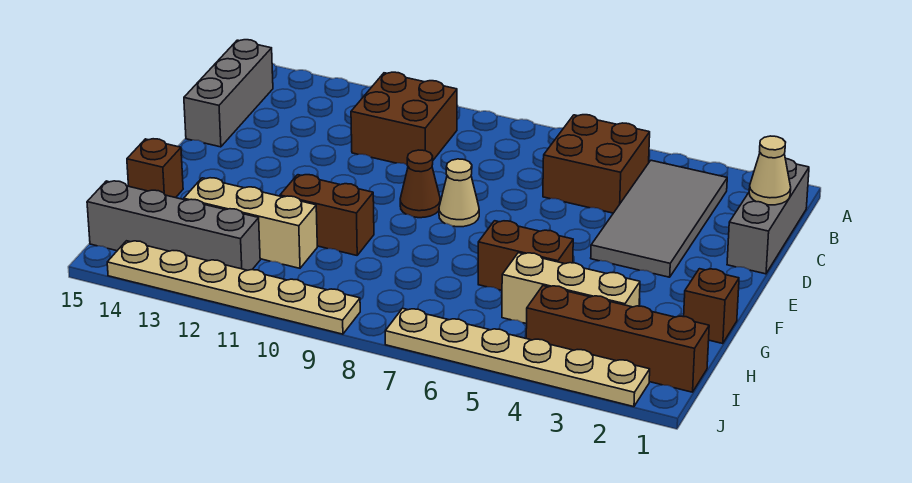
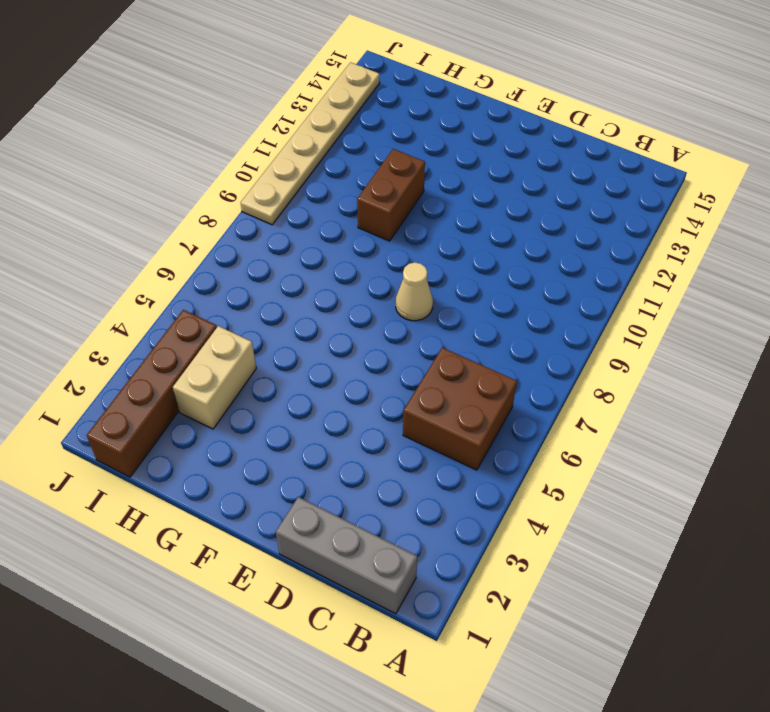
tan 1x2 brick [173,326,256,429] -> tan 1x3 brick [502,253,640,324]
none -> grey 2x4 tile [591,160,727,277]
none -> brown 2x2 brick [351,72,457,165]
none -> grey 1x3 brick [184,40,273,147]

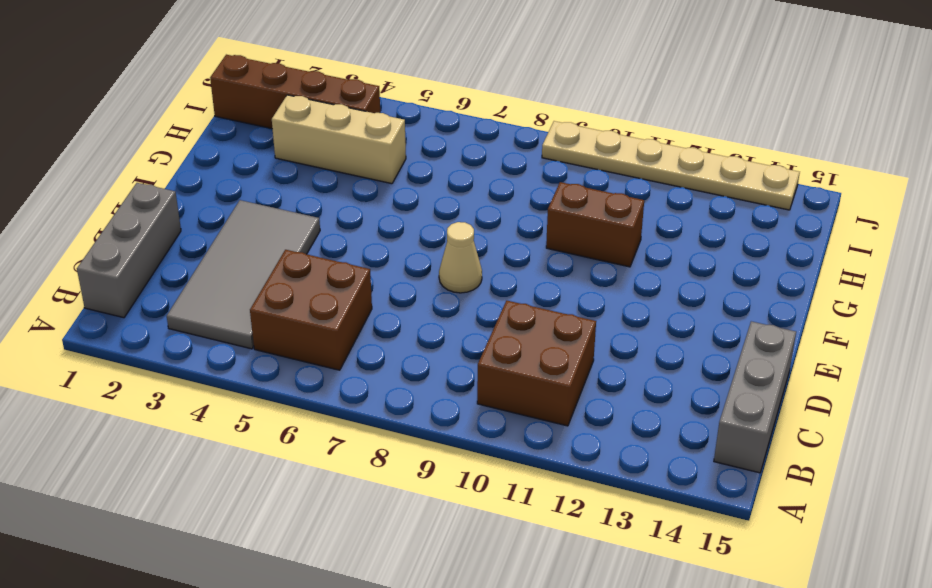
none -> brown 1x1 cone [400,150,440,218]
none -> brown 1x1 brick [684,269,739,344]
none -> brown 1x2 brick [478,221,573,290]

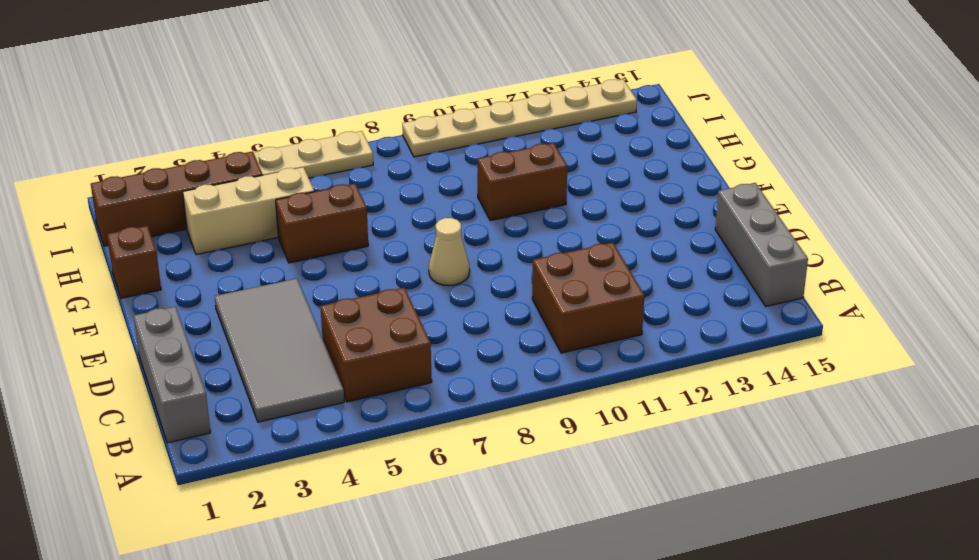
none -> brown 1x1 cone [400,150,440,218]
none -> brown 1x1 brick [127,139,183,198]
none -> tan 1x3 brick [184,178,317,268]

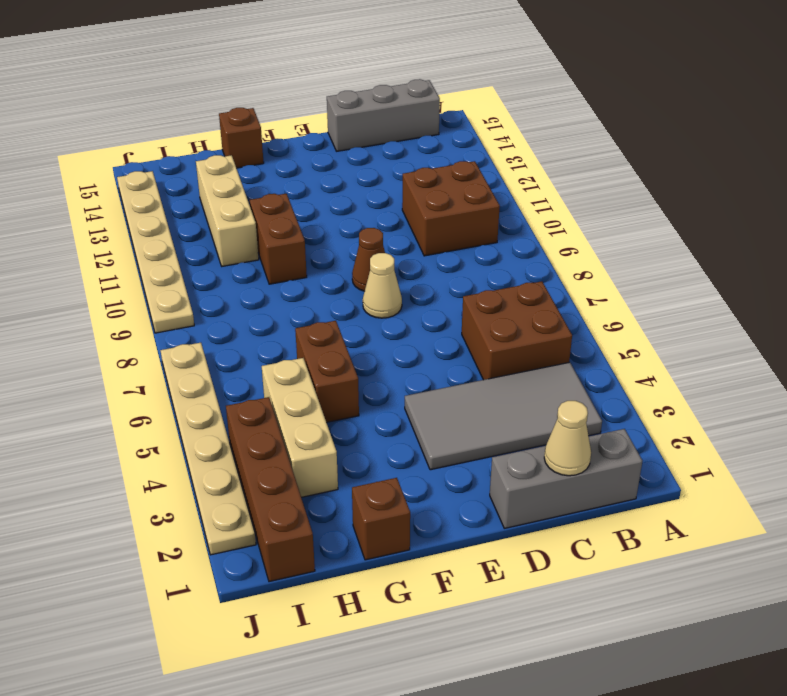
none -> grey 1x4 brick [87,181,260,270]

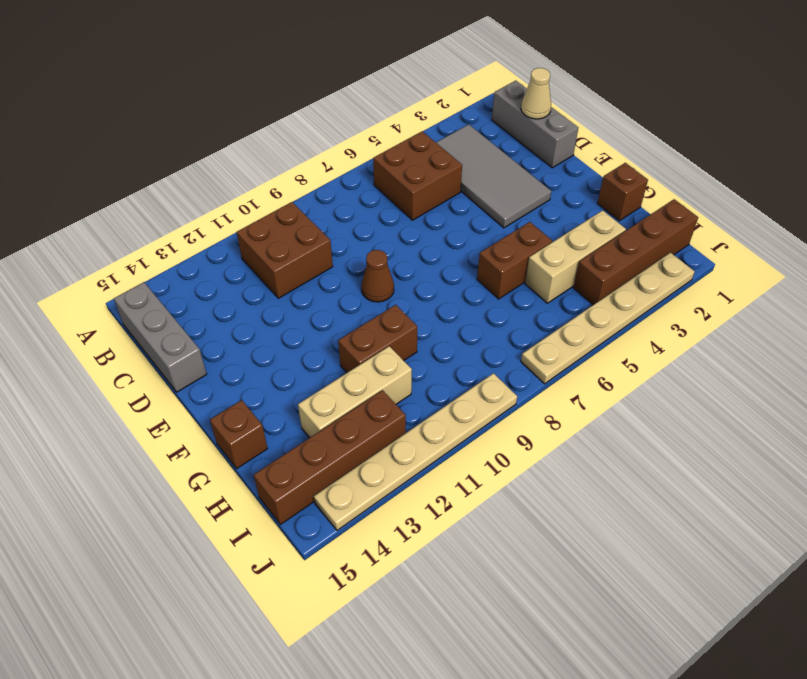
brown 1x4 brick [254,390,406,524] -> grey 1x4 brick [87,181,260,270]
none -> tan 1x1 cone [439,159,479,227]

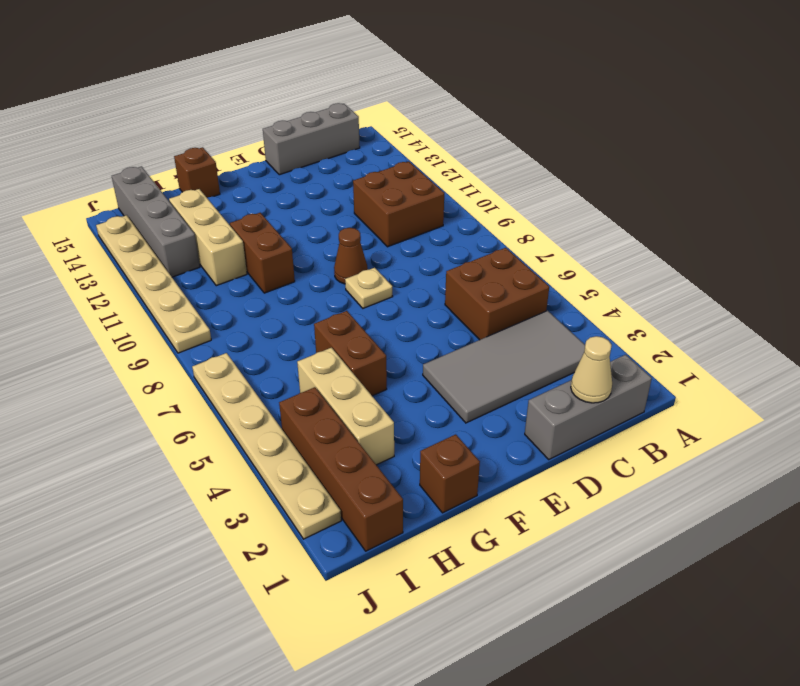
tan 1x1 plate [345,268,393,308] -> tan 1x1 cone [439,159,479,227]

